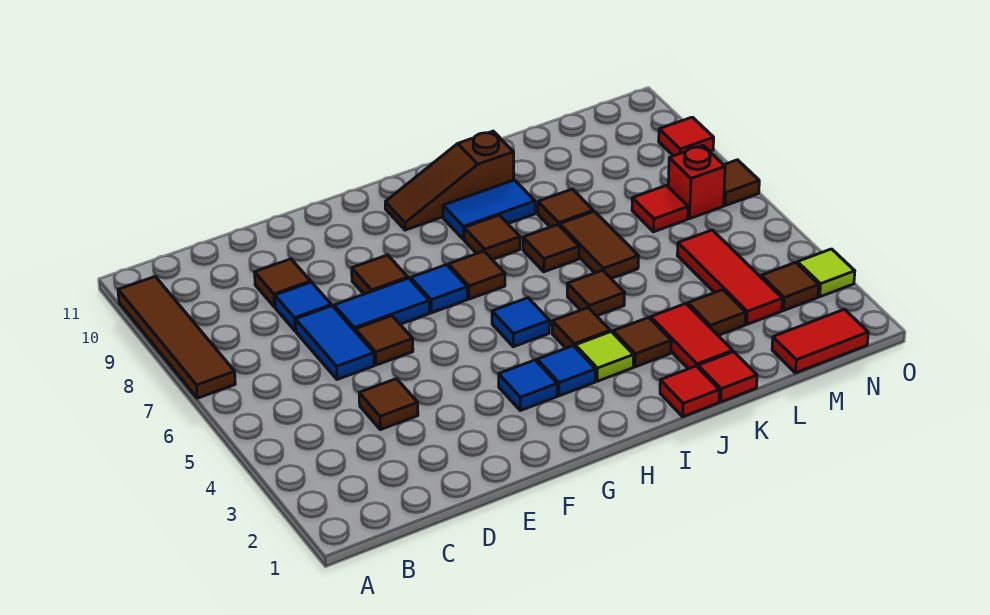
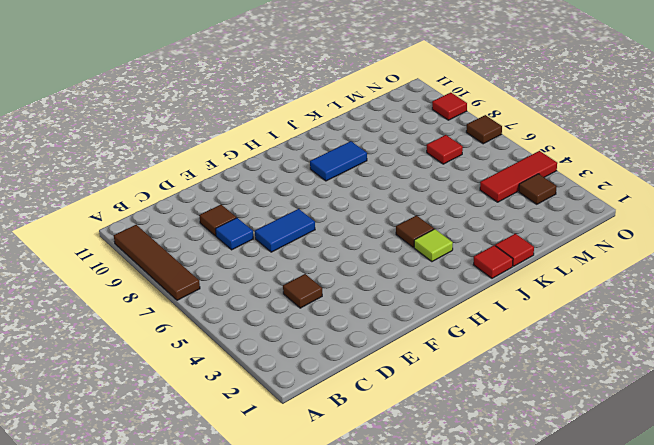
red 1x3 tile [480,151,557,202] -> red 1x3 tile turned to [677,230,782,324]
none -> blue 1x2 tile [295,306,374,380]
none -> brown 1x1 tile [355,316,413,365]
none -> brown 1x1 tile [352,255,408,294]
none -> blue 1x1 tile [499,360,557,411]

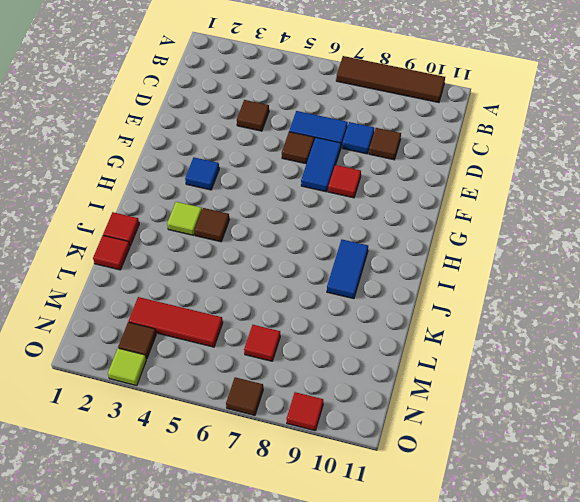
red 1x1 tile [328,165,361,198] -> brown 1x1 tile [352,255,408,294]
none -> blue 1x1 tile [411,265,467,313]
none -> blue 1x1 tile [537,346,596,396]
none -> blue 1x1 tile [492,298,550,347]
none -> brown 1x1 tile [448,251,505,299]

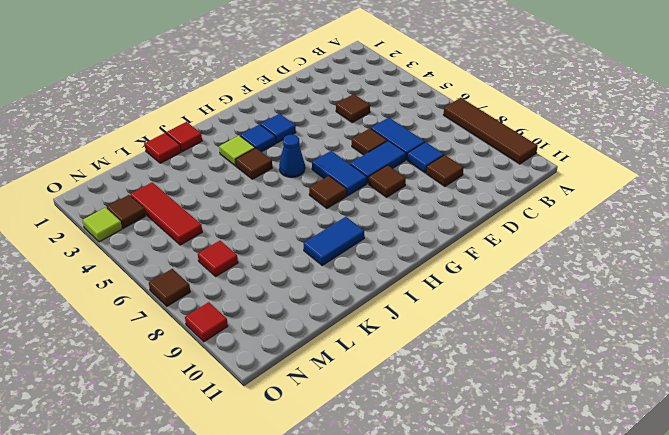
blue 1x2 tile [312,151,367,196] -> blue 1x1 tile [411,265,467,313]
blue 1x1 cone [279,135,305,177] -> blue 1x1 tile [492,298,550,347]
none -> brown 1x3 slope [385,131,514,230]
none -> brown 1x1 tile [464,215,520,260]
none -> brown 1x1 tile [613,317,671,367]
none -> brown 1x1 tile [567,270,625,316]

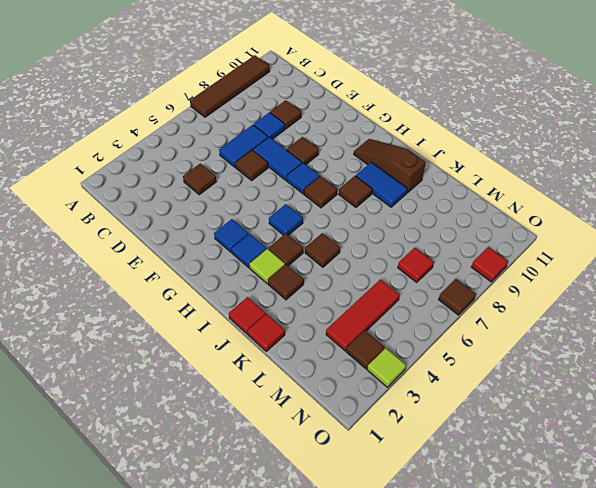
none -> brown 1x1 tile [523,225,579,272]
none -> red 1x2 tile [651,304,733,369]
none -> brown 1x2 tile [560,211,639,279]
none -> brown 1x1 tile [538,189,593,227]

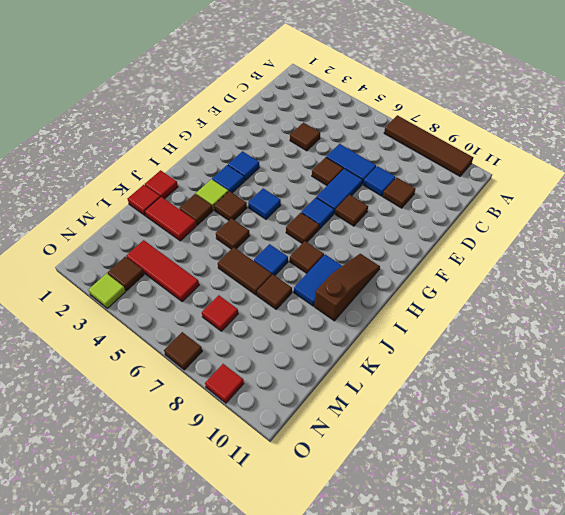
blue 1x1 tile [254,244,288,275] -> brown 1x1 tile [523,225,579,272]
none -> brown 1x1 tile [688,290,746,335]
none -> red 1x2 tile [772,309,868,373]
none -> red 1x1 brick [668,146,725,219]

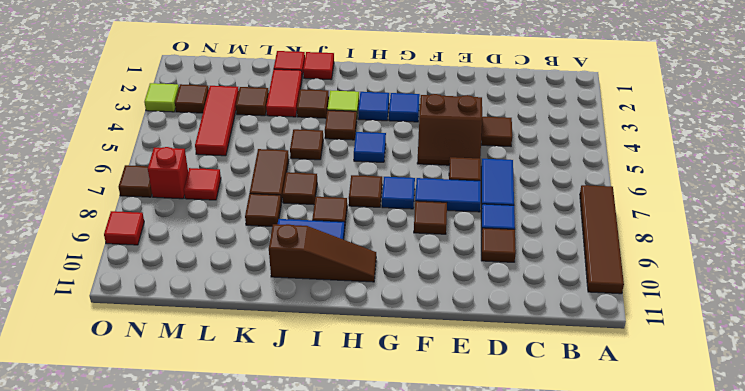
brown 2x2 slope [417,94,482,165] -> none
none -> red 1x2 tile [772,309,868,373]

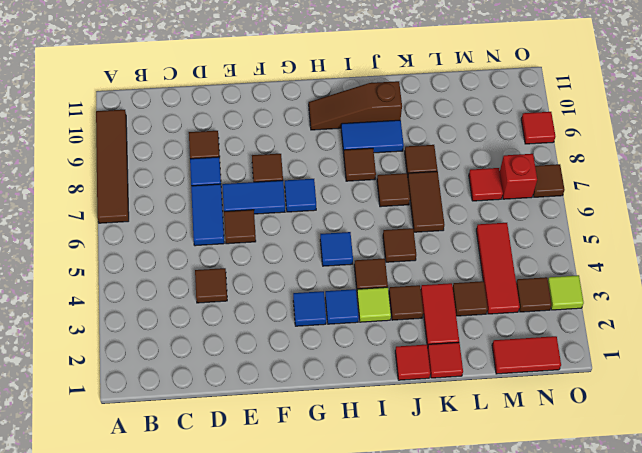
none -> brown 1x1 tile [448,251,505,299]

